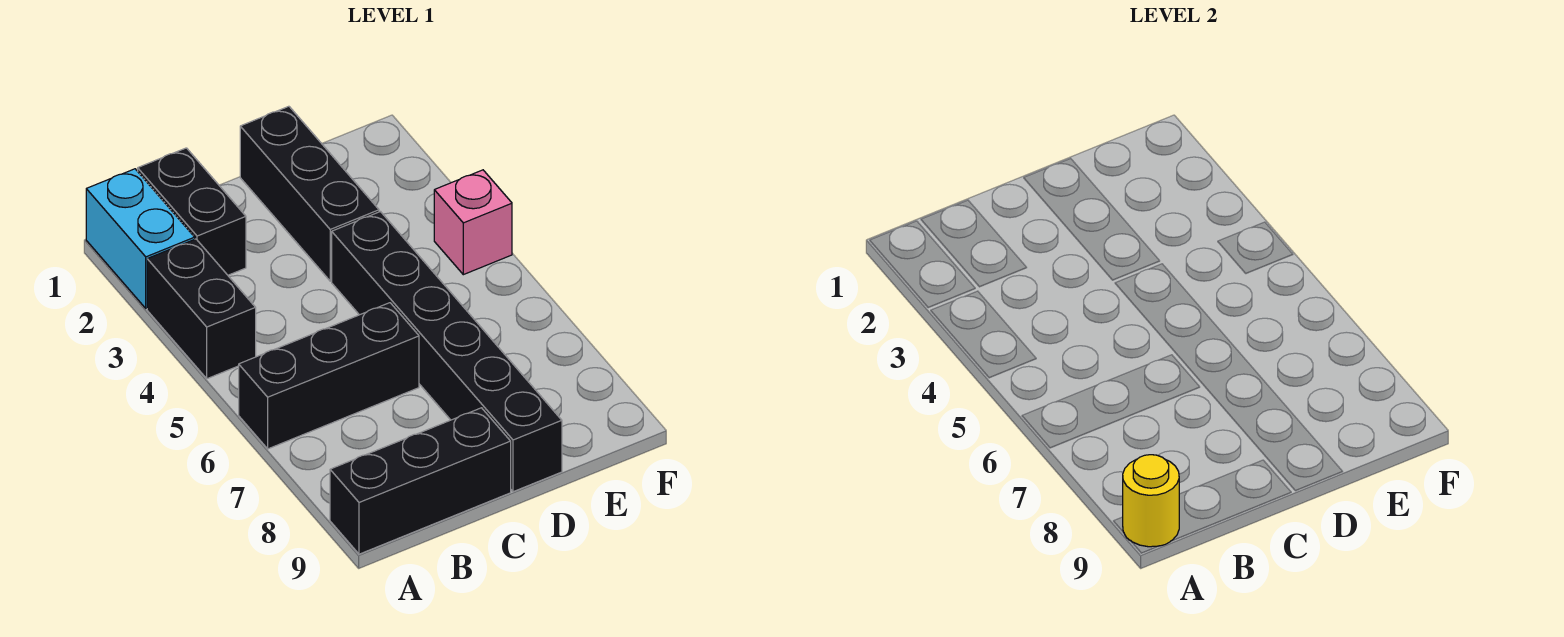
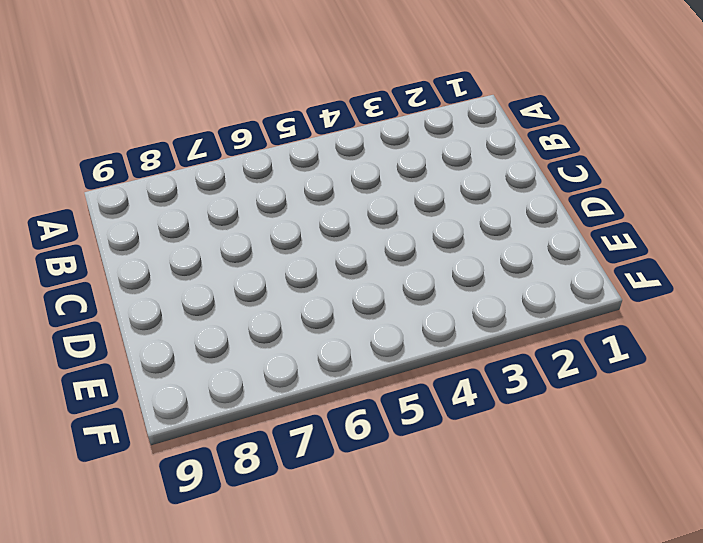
none -> cyan 1x2 brick [86,169,195,308]
none -> black 1x2 brick [147,239,256,379]

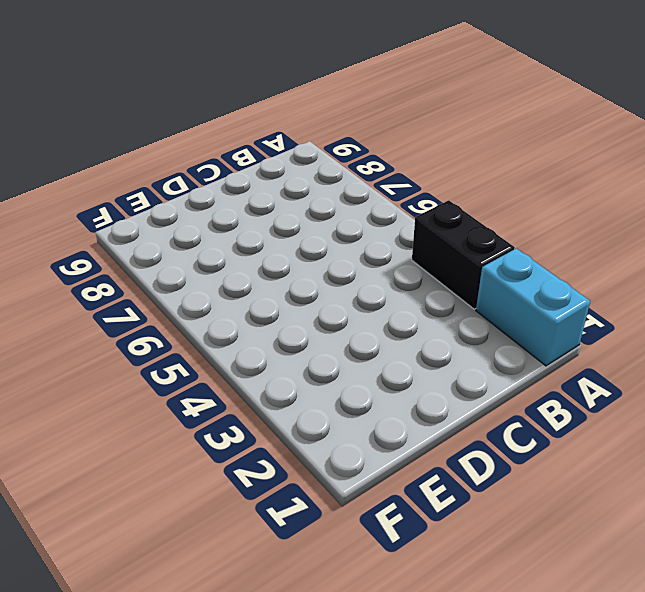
none -> black 1x3 brick [239,303,419,449]
none -> black 1x3 brick [330,408,511,554]

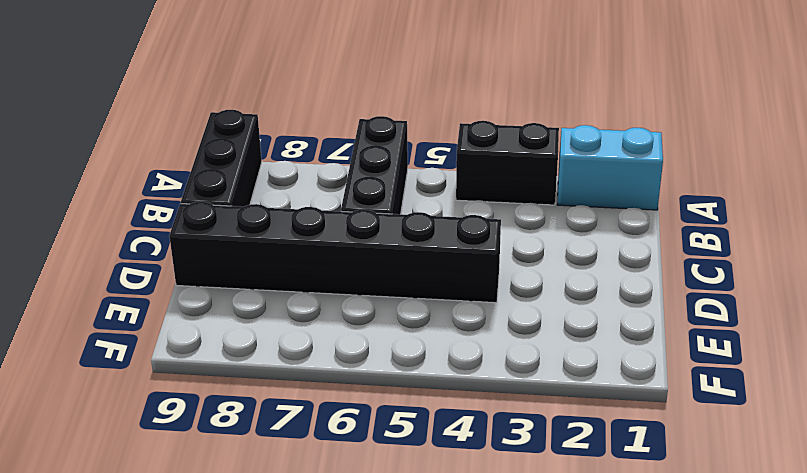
none -> black 1x2 brick [138,148,246,275]
none -> black 1x3 brick [240,106,379,281]

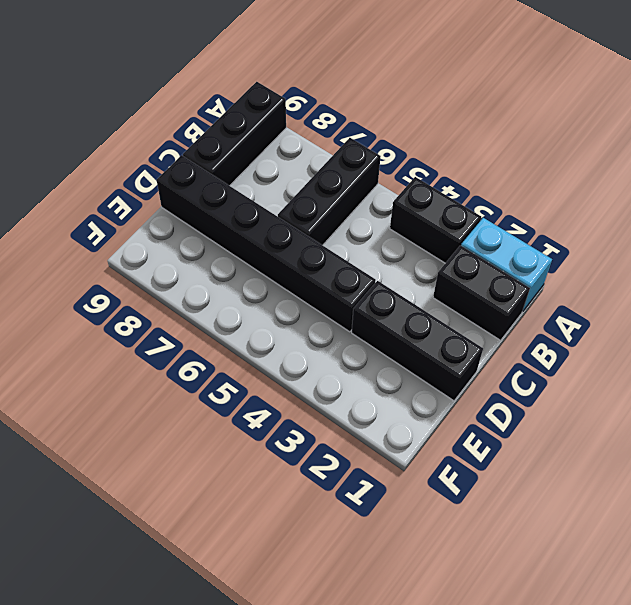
none -> pink 1x1 brick [434,170,512,275]
none -> yellow 1x1 round brick [1123,455,1179,547]

